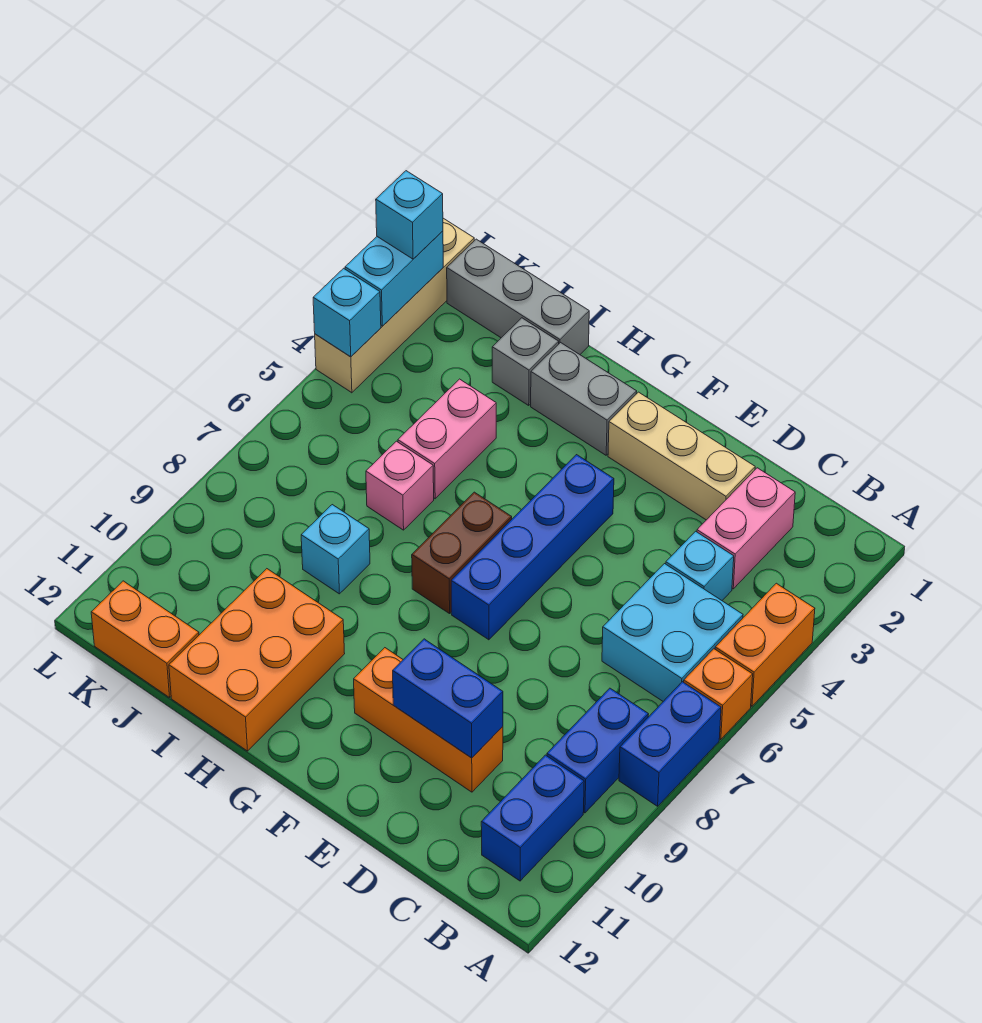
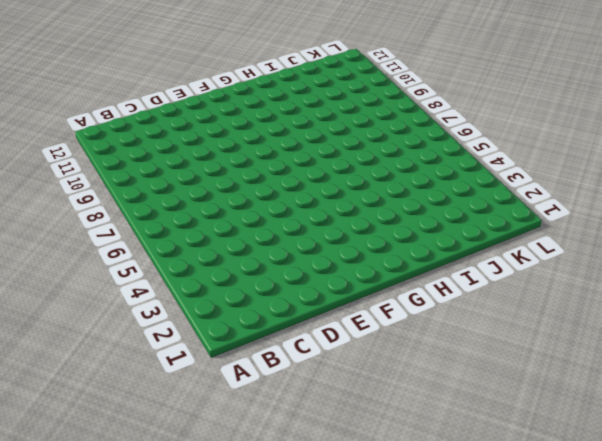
none -> orange 1x2 brick [715,583,815,706]
none -> orange 1x1 brick [684,649,753,740]
none -> blue 1x2 brick [619,682,721,806]

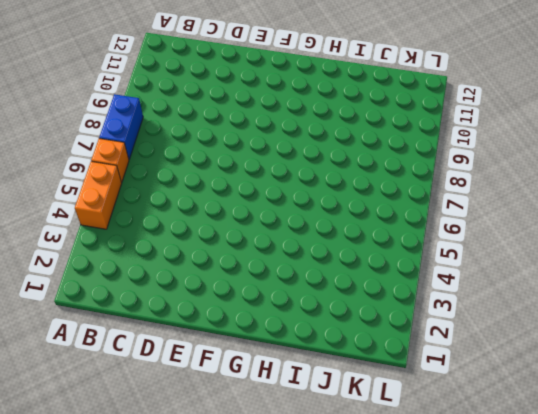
none -> cyan 2x2 brick [602,564,743,701]
none -> blue 1x2 brick [547,688,649,813]
none -> blue 1x2 brick [481,755,584,881]

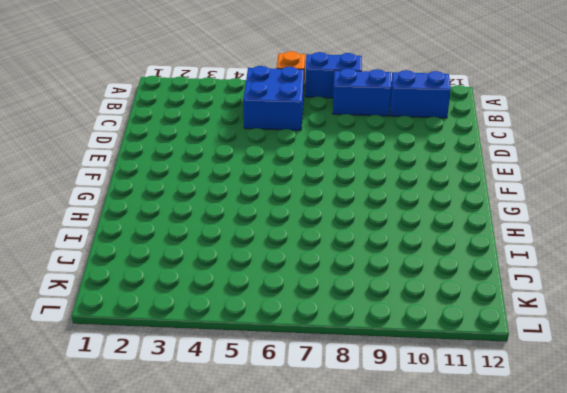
blue 2x2 brick [243,66,304,130] -> cyan 2x2 brick [602,564,743,701]
none -> orange 1x2 brick [715,583,815,706]
none -> pink 1x2 brick [697,468,795,589]
none -> cyan 1x1 brick [666,531,734,600]

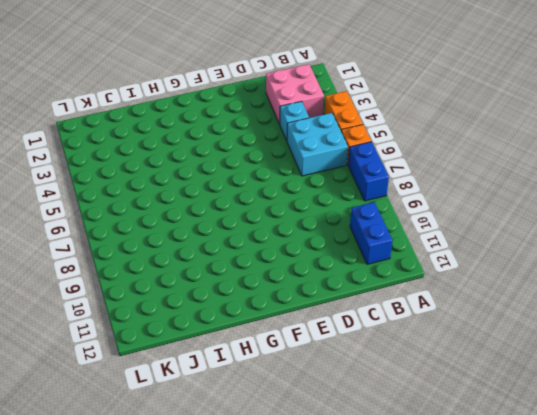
pink 2x2 brick [266,64,324,124] -> pink 1x2 brick [697,468,795,589]
none -> blue 1x2 brick [547,688,649,813]
none -> tan 1x3 brick [608,392,755,520]
none -> orange 1x3 brick [354,648,503,792]

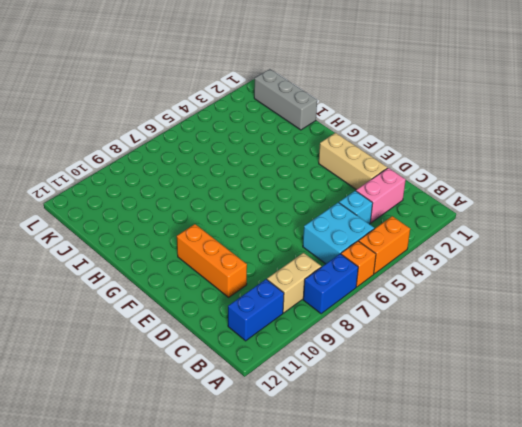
tan 1x2 brick [267,253,321,313] -> blue 1x2 brick [547,688,649,813]
none -> blue 1x4 brick [451,455,614,640]
none -> grey 1x2 brick [531,343,637,455]
none -> brown 1x2 brick [412,492,512,614]

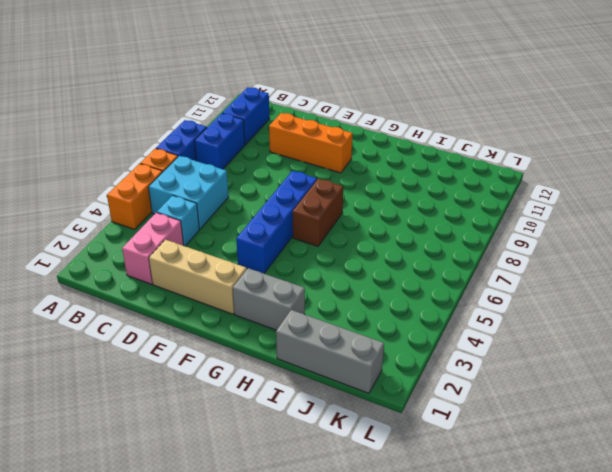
none -> orange 2x3 brick [169,569,345,751]
none -> grey 1x1 brick [492,318,559,405]
none -> pink 1x2 brick [398,379,496,499]

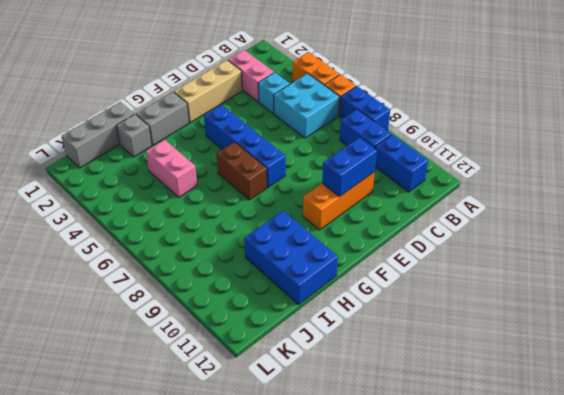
blue 2x3 brick [244,211,338,305] -> orange 2x3 brick [169,569,345,751]
none -> pink 1x1 brick [366,441,434,530]
none -> cyan 1x1 brick [301,505,370,594]
none -> orange 1x2 brick [91,581,199,698]

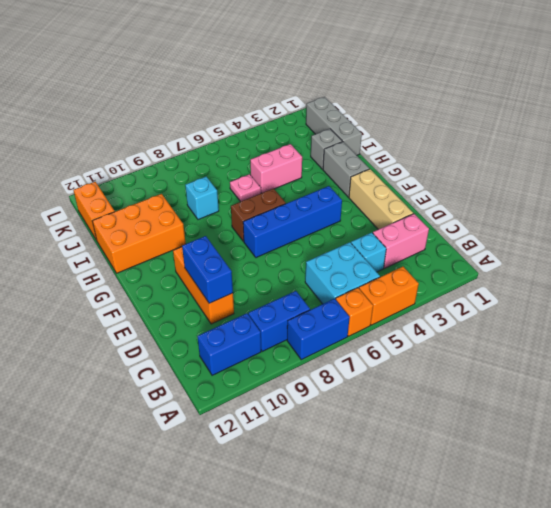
pink 1x1 plate [230,174,261,202] -> pink 1x1 brick [366,441,434,530]
none -> tan 1x4 brick [315,218,474,393]
none -> cyan 1x2 brick [345,231,443,326]
none -> cyan 1x1 brick [313,268,381,357]

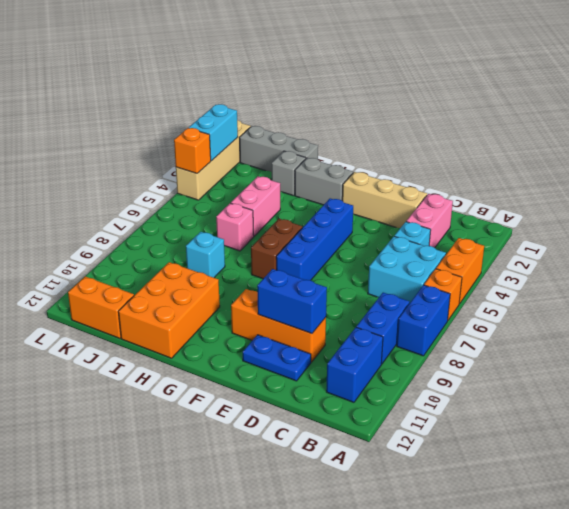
blue 1x2 plate [243,335,311,381] -> none
orange 1x1 brick [174,128,211,173] -> cyan 1x1 brick [313,268,381,357]
none -> cyan 1x1 brick [376,171,443,259]

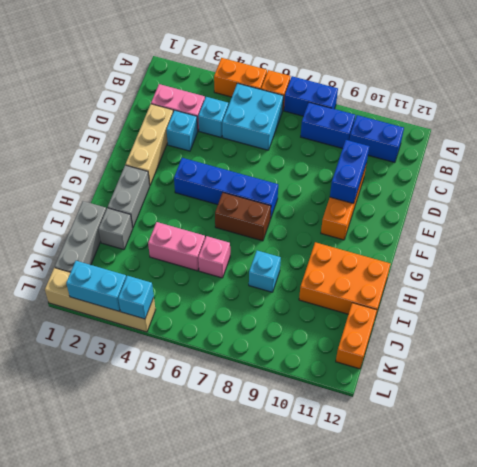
cyan 1x1 brick [166,110,198,151] -> cyan 1x1 brick moved to [376,171,443,259]

